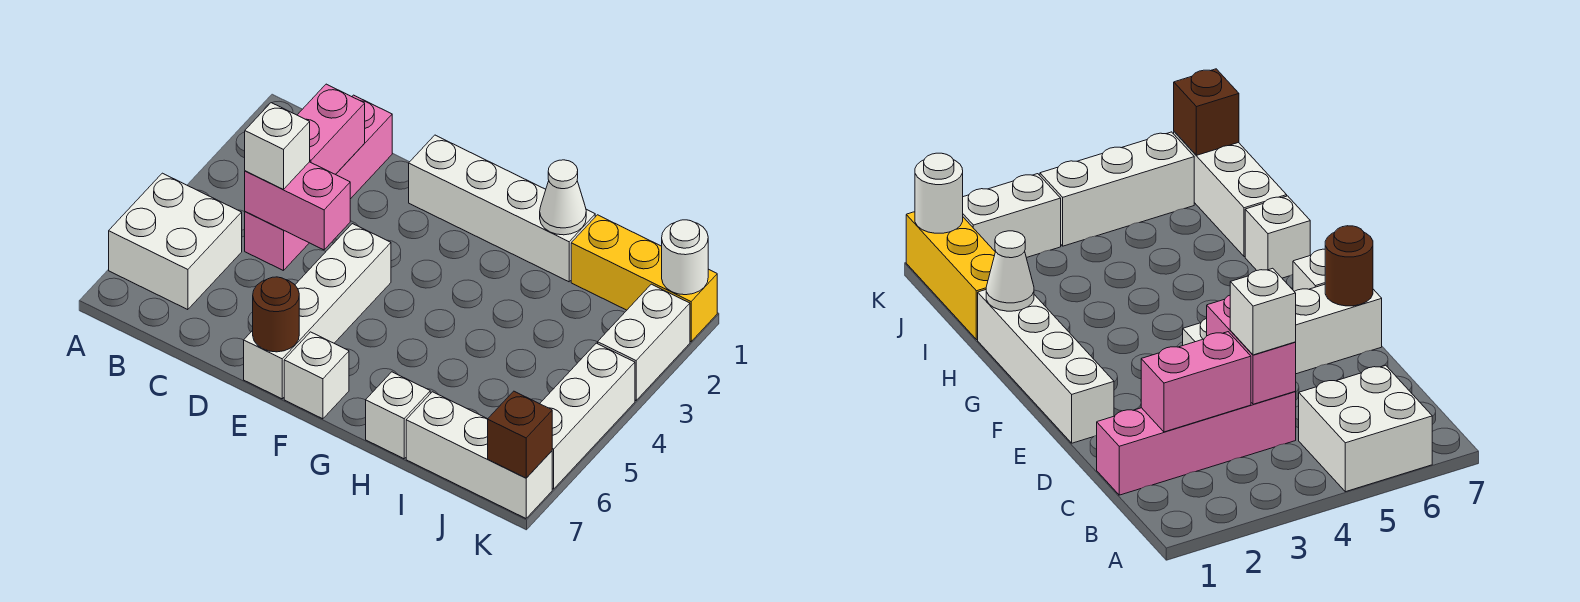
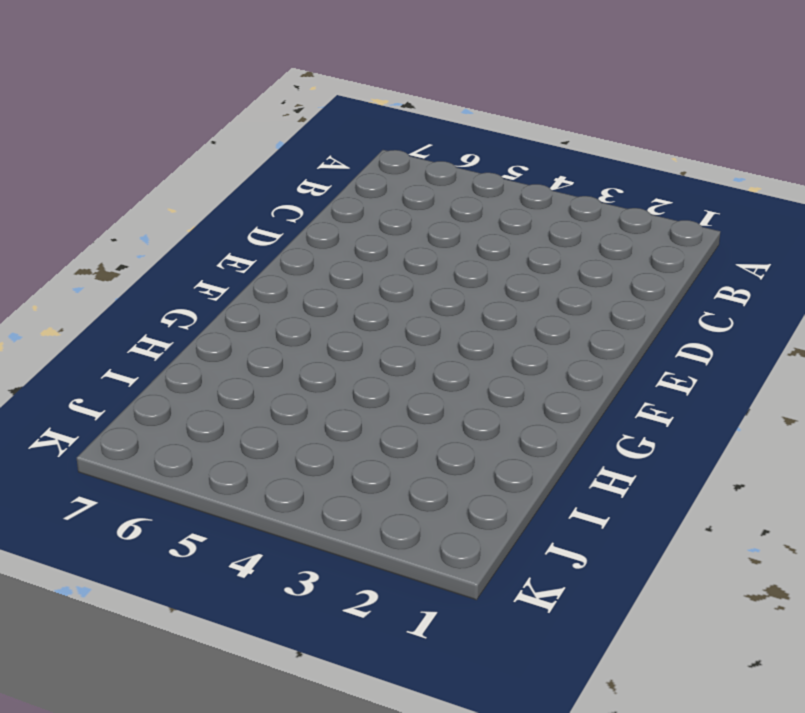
none -> white 2x2 brick [109,173,242,310]
none -> pink 1x4 brick [245,95,392,271]
none -> white 1x4 brick [409,135,595,282]

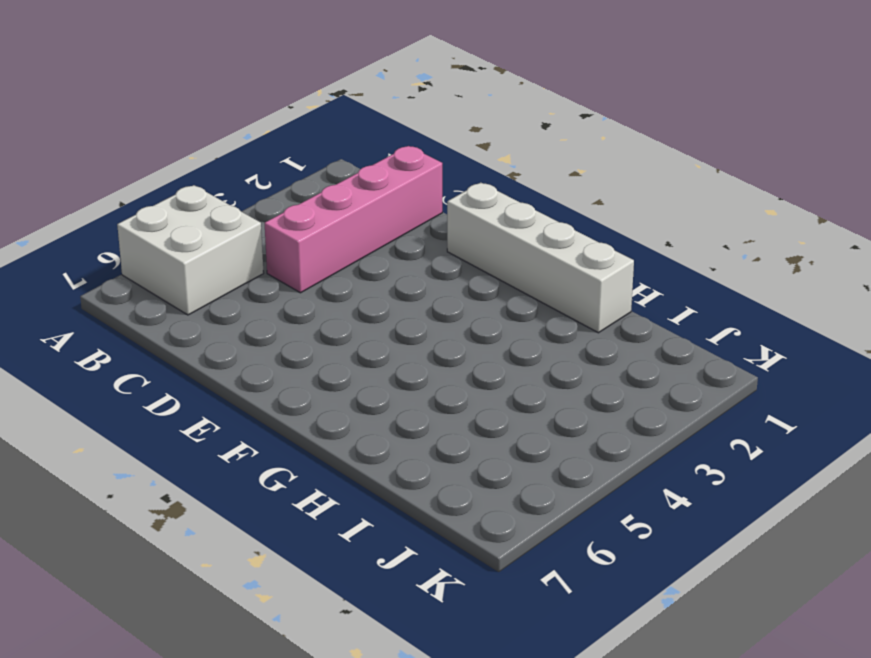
none -> white 1x4 brick [244,224,391,399]
none -> white 1x1 brick [284,332,349,419]
none -> white 1x1 brick [366,372,430,459]

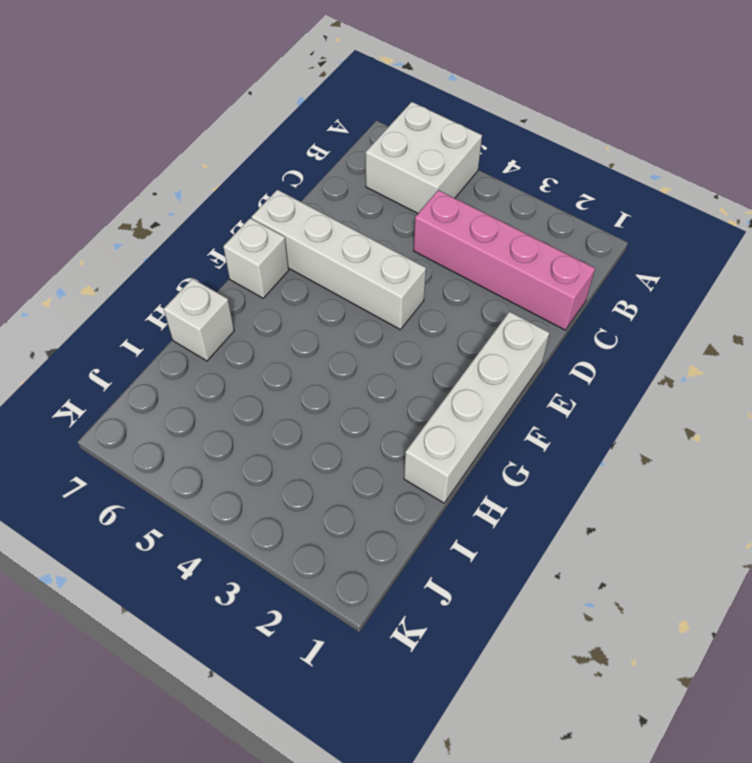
none -> yellow 1x3 brick [571,215,717,342]
none -> white 1x3 brick [406,392,552,518]
none -> white 1x2 brick [598,284,690,400]

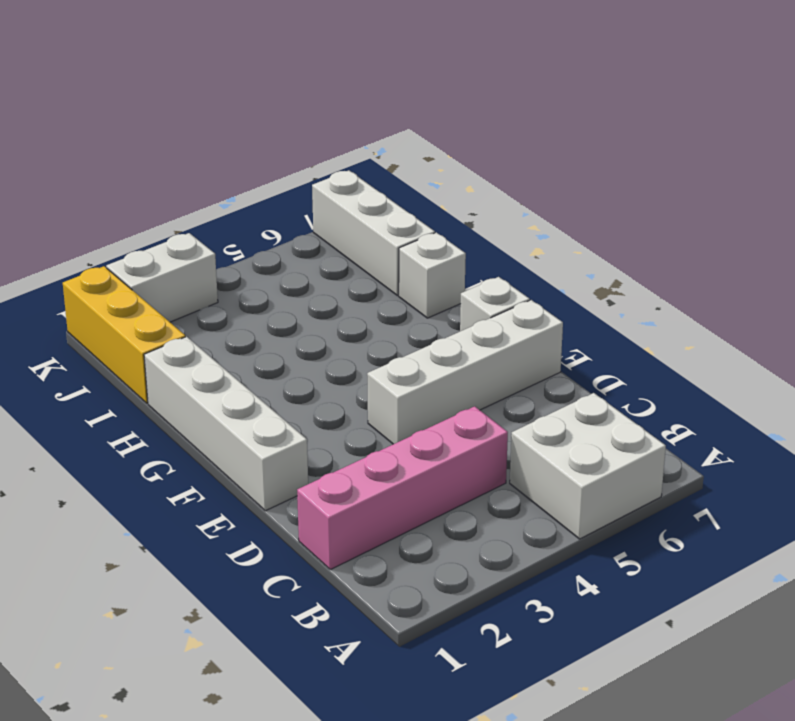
none -> white 1x3 brick [540,343,635,489]
none -> pink 1x2 brick [298,84,365,174]
none -> pink 1x2 brick [245,162,350,250]

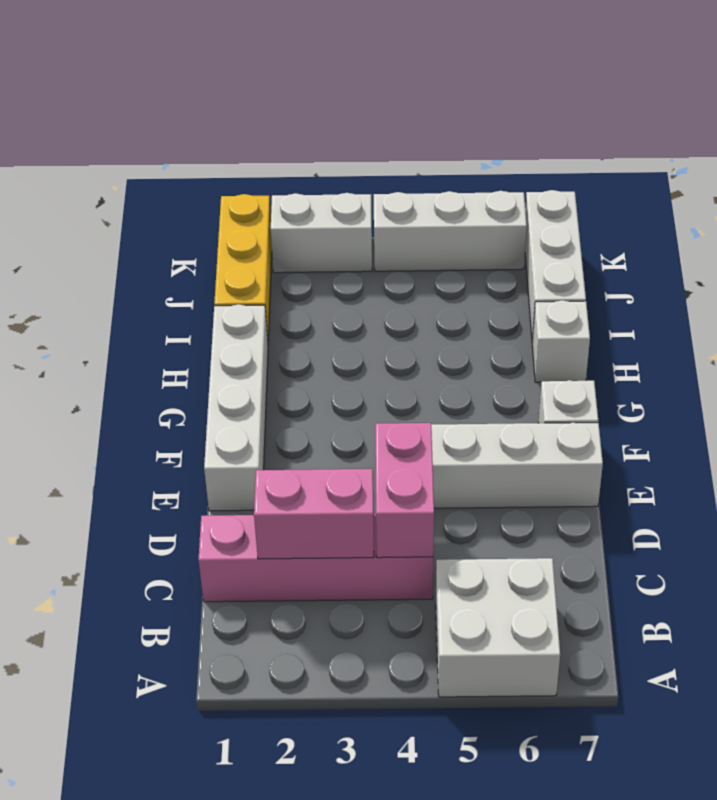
none -> brown 1x1 round brick [253,277,299,352]
none -> white 1x1 cone [540,160,586,235]
none -> white 1x1 round brick [662,220,708,295]

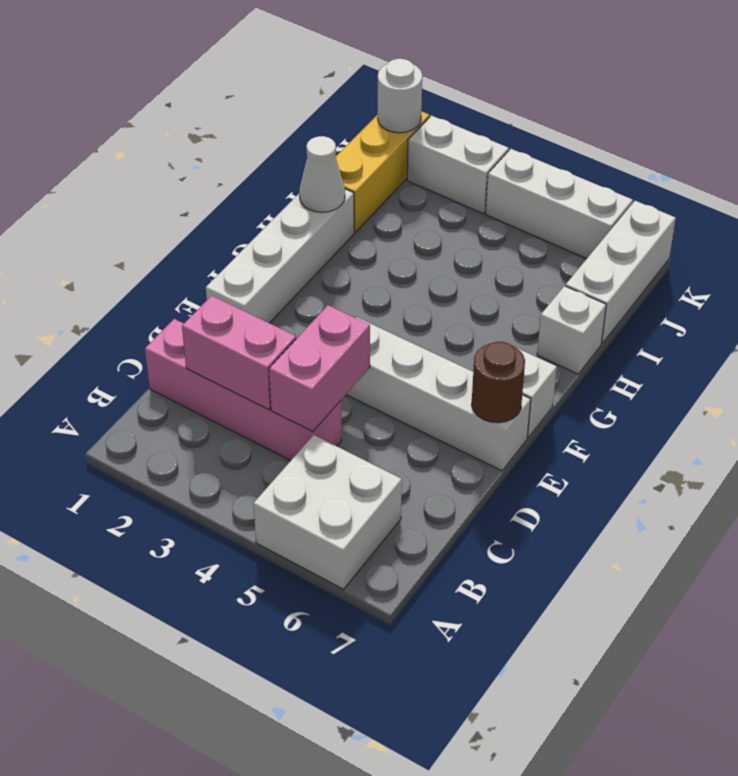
none -> brown 1x1 brick [488,391,552,478]
none -> white 1x1 brick [245,103,310,189]

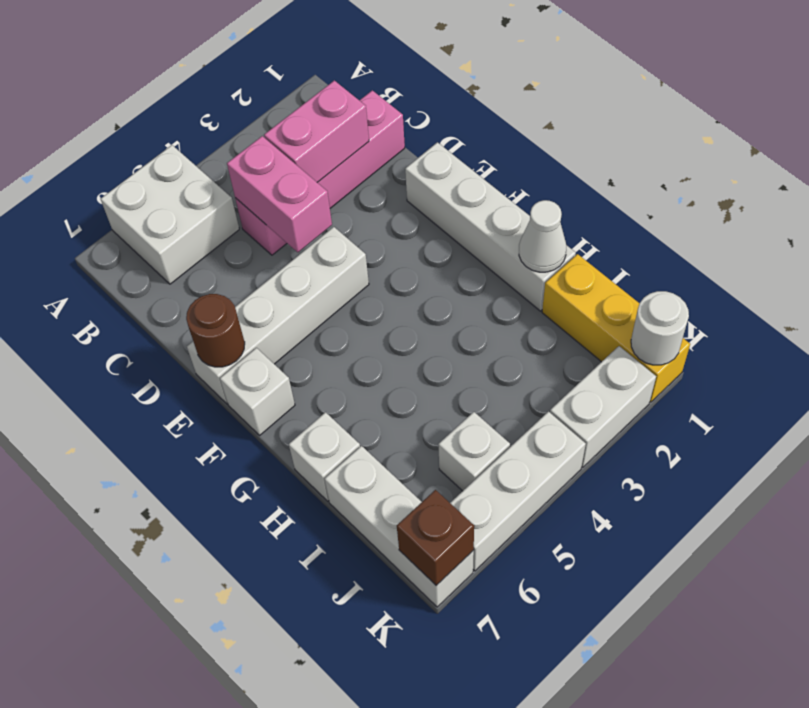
white 1x1 brick [438,412,510,491] -> white 1x1 brick moved to [245,103,310,189]

